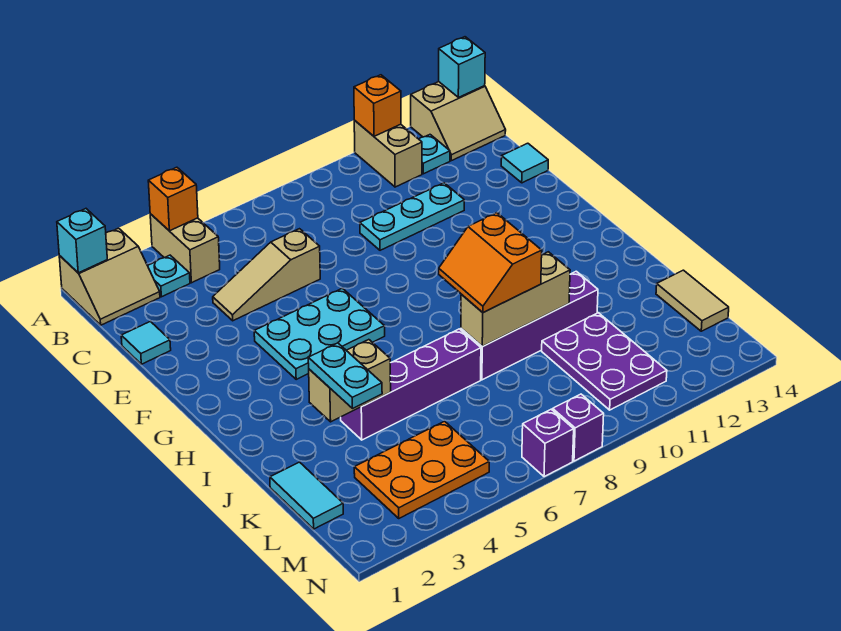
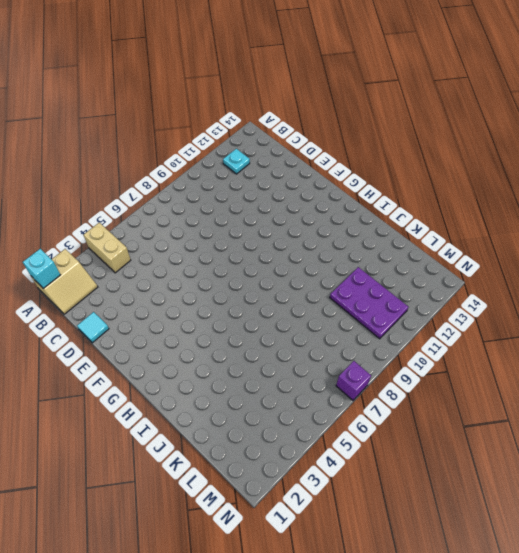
none -> tan 1x2 brick [354,120,422,187]
none -> tan 2x2 slope [411,82,506,161]
none -> cyan 1x1 plate [148,255,190,297]

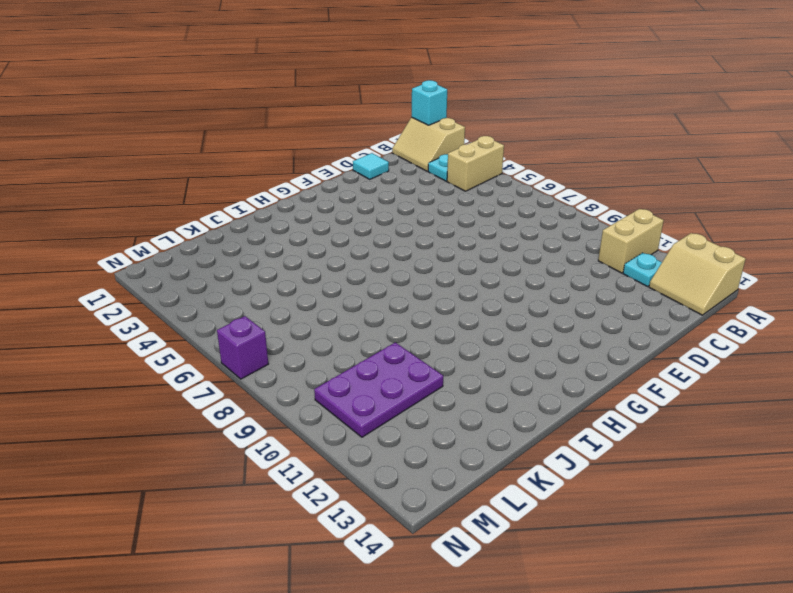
none -> tan 1x3 slope [213,229,320,321]
none -> cyan 1x3 plate [360,183,464,250]
none -> cyan 1x1 tile [501,143,548,183]

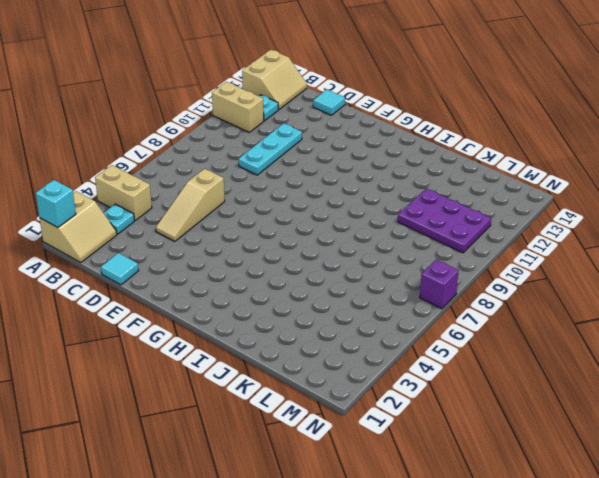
none -> cyan 2x3 plate [254,288,385,379]
none -> purple 1x4 brick [341,329,481,440]
none -> purple 1x4 brick [461,271,598,380]

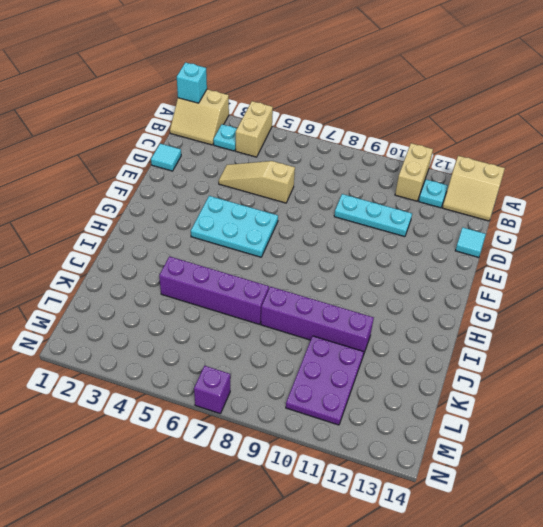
none -> cyan 1x2 tile [270,462,343,529]
none -> tan 1x2 tile [656,270,729,331]
none -> orange 2x3 plate [354,421,489,518]

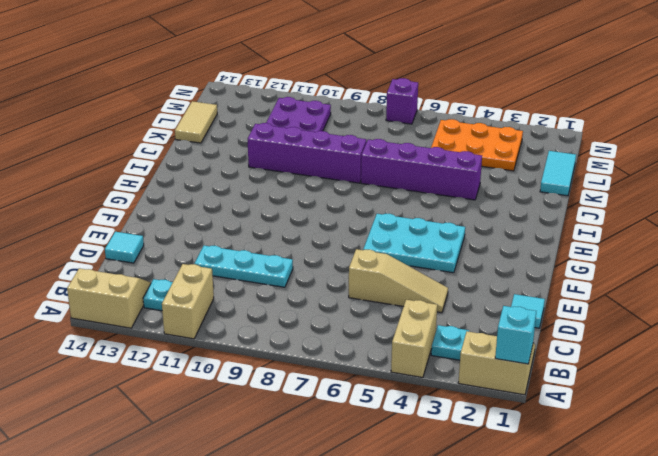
none -> purple 1x1 brick [553,394,604,461]
none -> orange 1x1 brick [148,167,198,231]
none -> orange 1x1 brick [354,75,401,136]

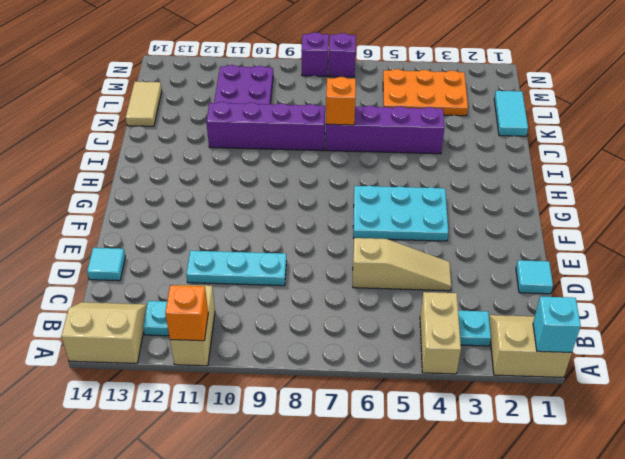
orange 1x1 brick [326,77,356,125] -> orange 1x1 brick moved to [148,167,198,231]
none -> cyan 1x1 brick [439,37,485,97]
none -> tan 1x2 brick [309,340,391,422]
none -> tan 1x3 brick [461,252,570,347]

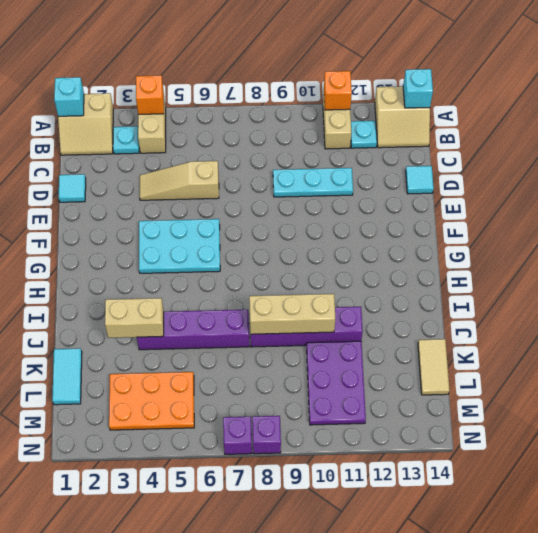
none -> orange 2x2 slope [439,213,542,313]
none -> cyan 1x2 plate [308,343,382,409]

